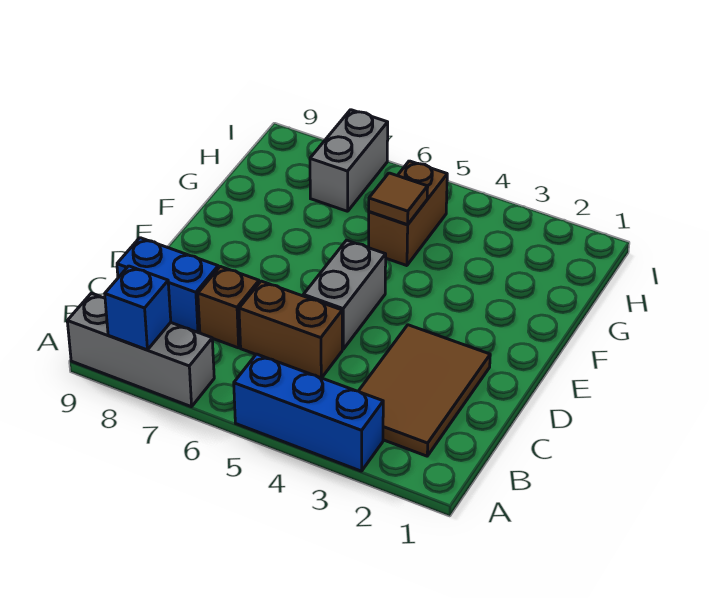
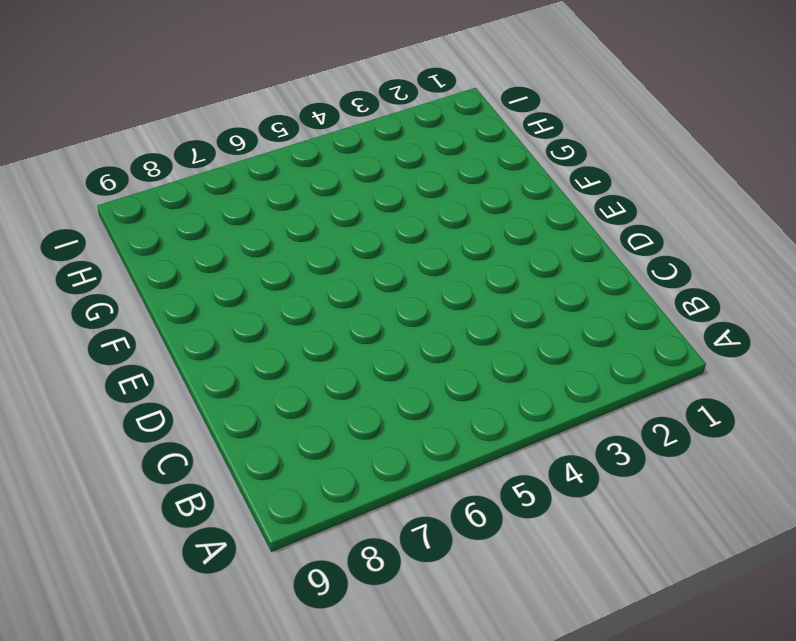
none -> blue 1x3 brick [234,354,383,471]
none -> grey 1x3 brick [67,293,214,407]

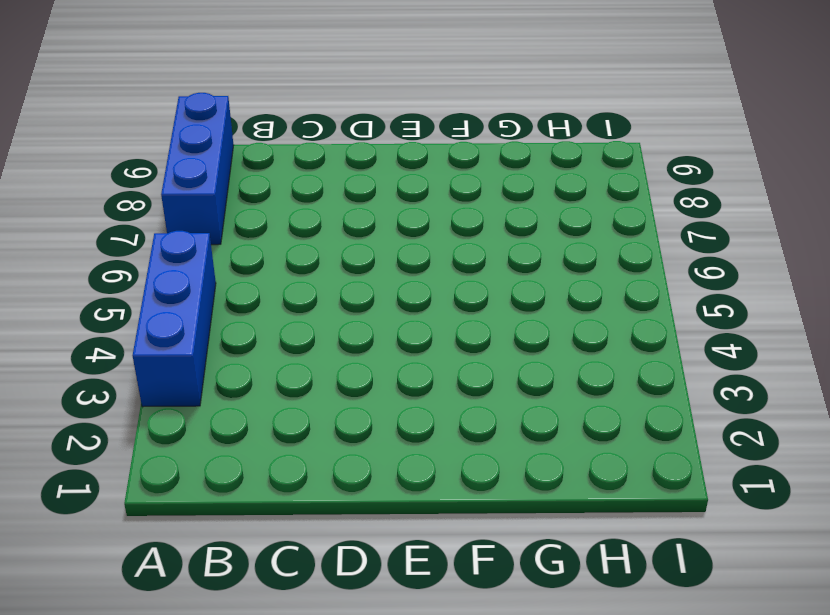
blue 1x3 brick [161,93,234,245] -> grey 1x3 brick [67,293,214,407]
none -> brown 2x3 tile [359,325,490,456]
none -> brown 1x2 brick [239,281,342,378]

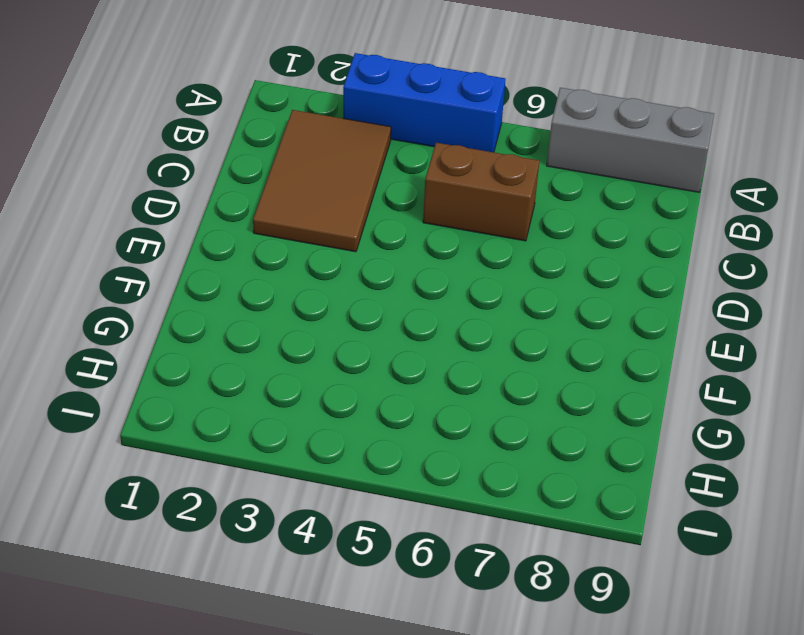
none -> brown 1x1 brick [198,266,259,348]
none -> blue 1x2 brick [117,238,218,332]

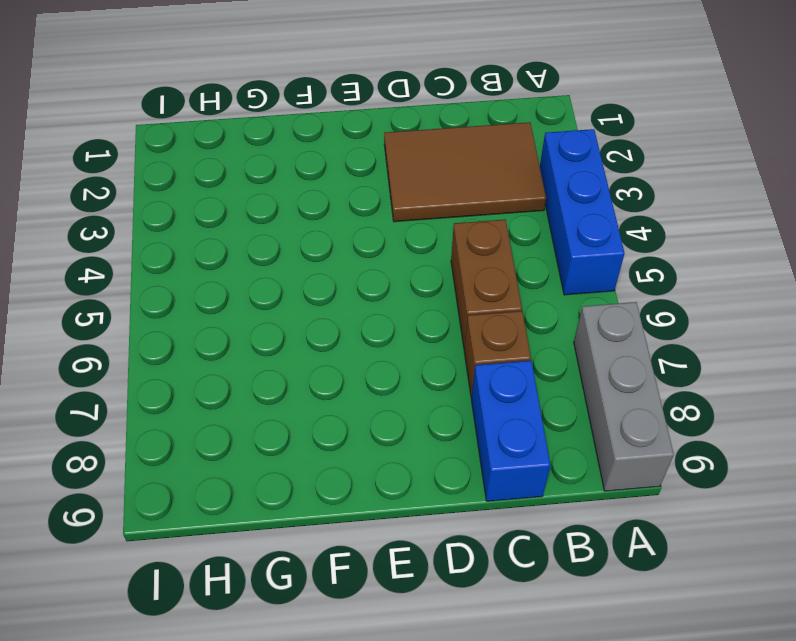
none -> grey 1x2 brick [303,240,386,349]
none -> brown 1x2 brick [369,161,447,266]

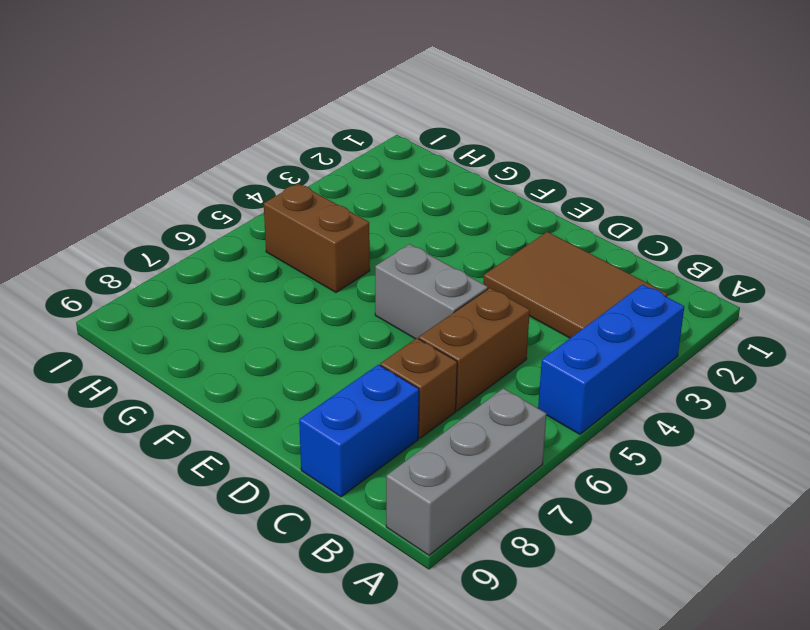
none -> grey 1x2 brick [310,110,388,211]
none -> blue 1x1 brick [105,266,171,350]

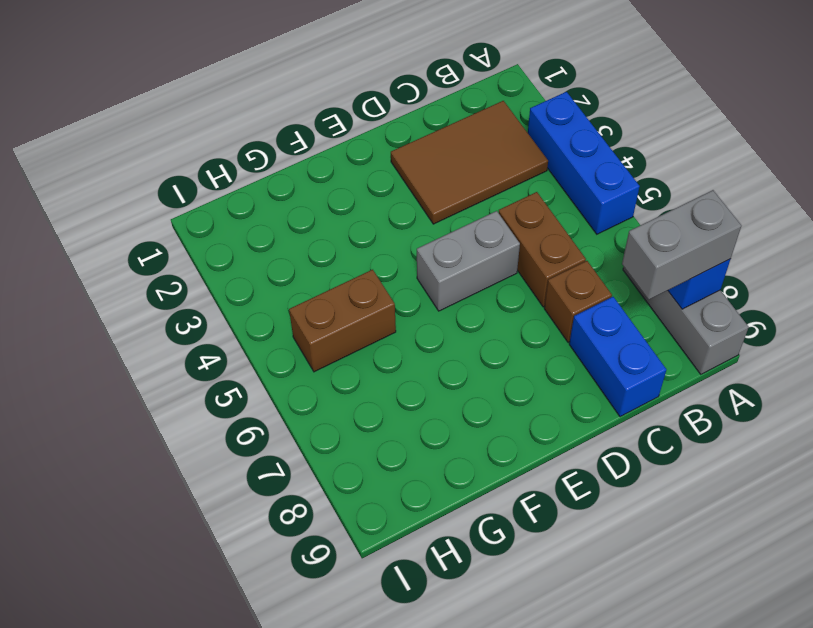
grey 1x2 brick [622,190,741,300] -> grey 1x2 brick moved to [310,110,388,211]
none -> brown 1x1 tile [369,173,428,225]

